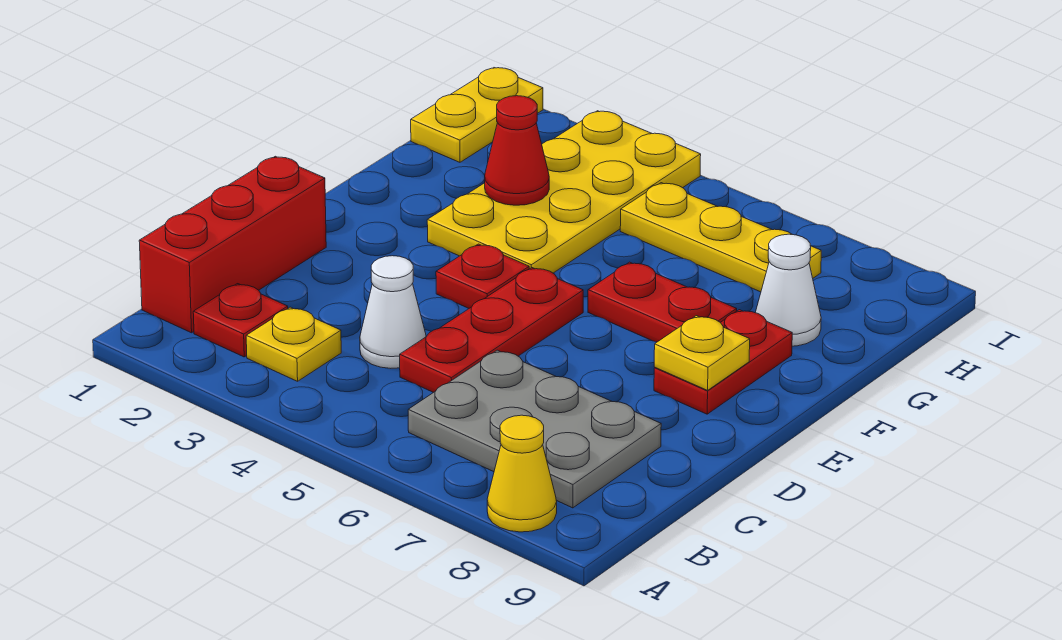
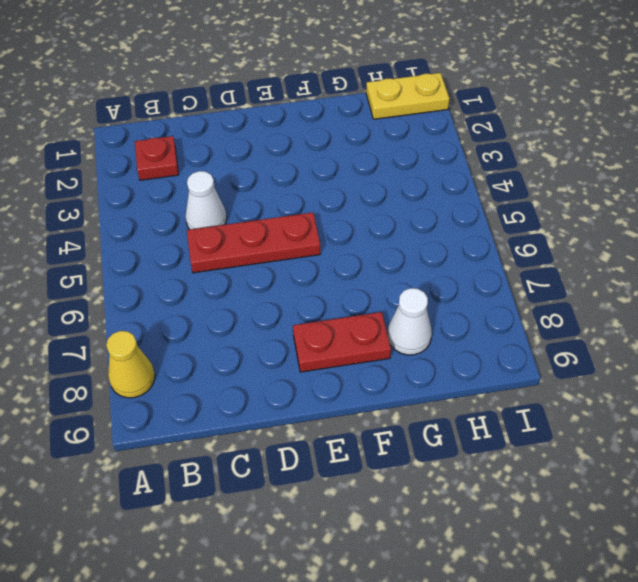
none -> red 1x3 brick [139,156,326,333]
none -> yellow 1x1 plate [246,307,341,381]
none -> grey 2x3 plate [408,350,661,508]

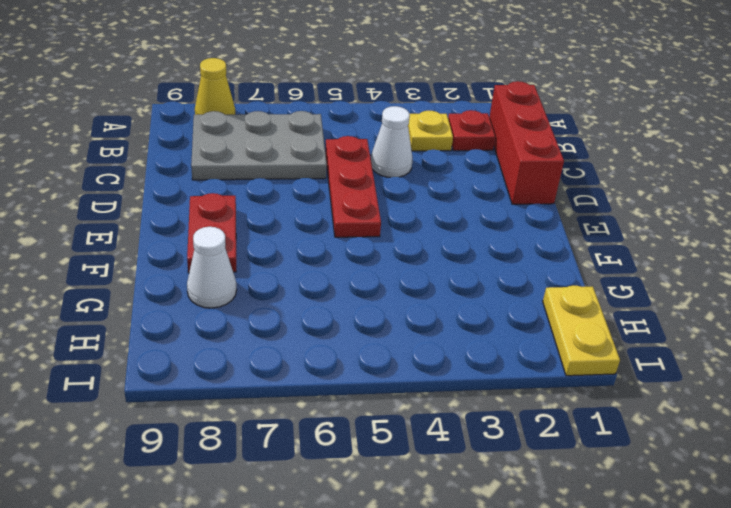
none -> red 1x1 plate [436,244,529,308]
none -> yellow 2x4 plate [427,111,701,273]
none -> red 1x2 plate [588,262,737,342]

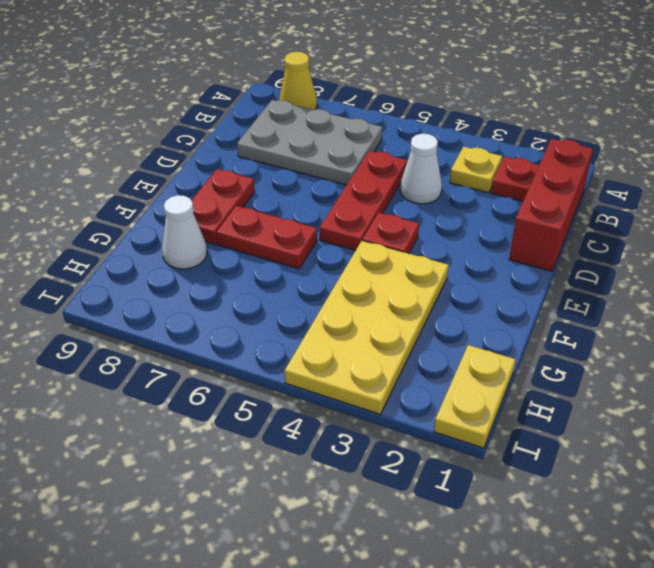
none -> yellow 1x3 plate [620,183,821,292]
none -> yellow 1x1 plate [654,316,750,390]
none -> red 1x1 cone [485,96,549,205]

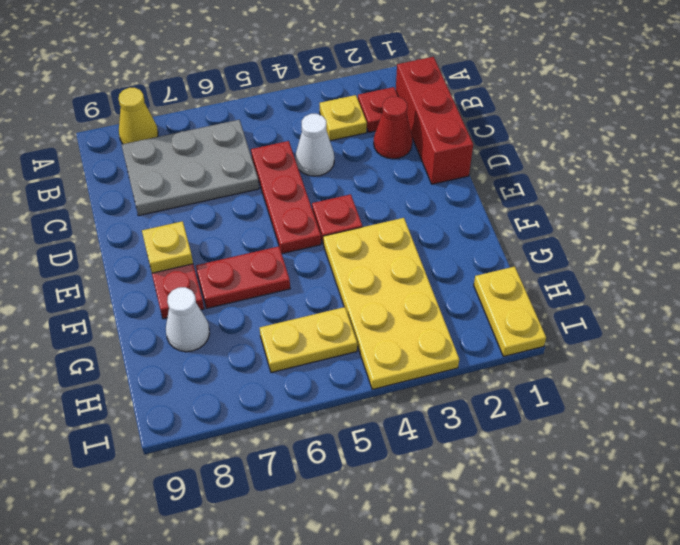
red 1x1 cone [374,97,412,159] -> red 1x1 cone moved to [485,96,549,205]
yellow 1x2 plate [260,307,357,373] -> yellow 1x3 plate [620,183,821,292]

